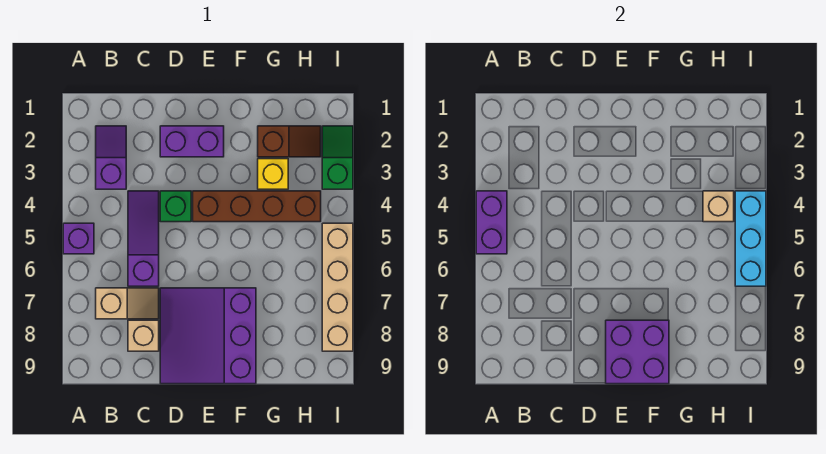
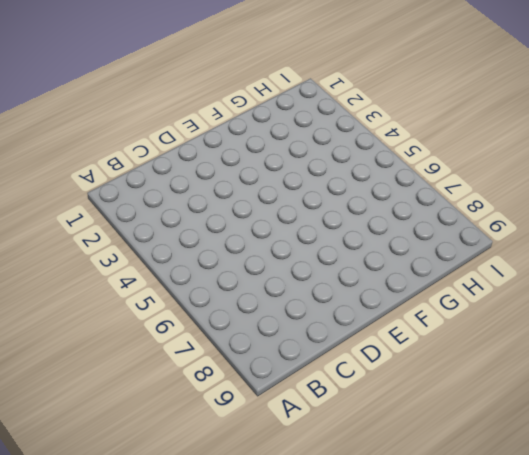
none -> purple 1x1 brick [63,223,94,254]
none -> purple 1x2 slope [96,126,126,189]
none -> tan 1x2 slope [96,288,159,319]

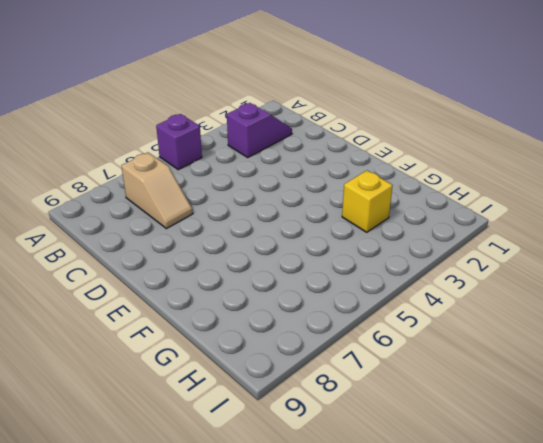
none -> purple 1x3 slope [128,191,159,286]
none -> tan 1x1 brick [128,320,159,351]
none -> purple 1x2 brick [160,126,224,157]

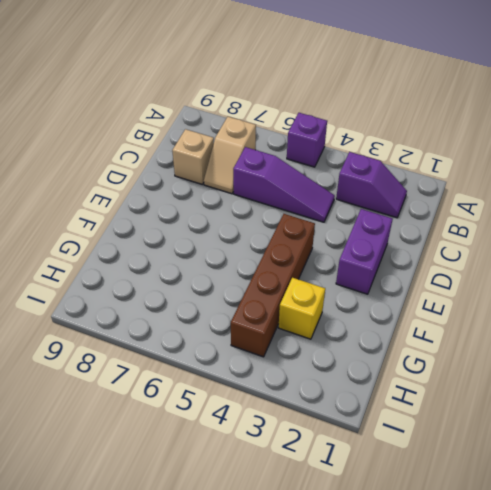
none -> green 1x1 brick [160,191,191,222]
none -> purple 3x3 slope [160,288,256,384]
none -> brown 1x2 slope [258,126,321,157]

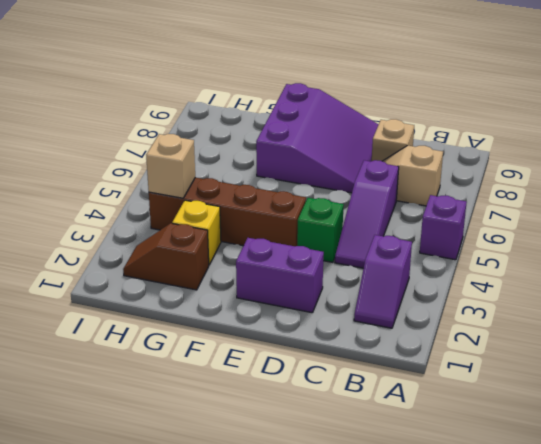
none -> green 1x2 slope [322,126,353,189]
none -> tan 1x4 brick [322,223,353,351]
none -> purple 1x2 brick [476,191,507,254]

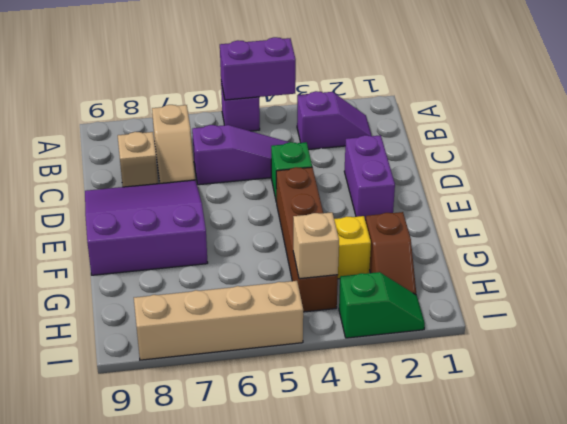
none -> purple 2x2 brick [606,320,669,384]
none -> cyan 1x3 brick [735,191,766,286]

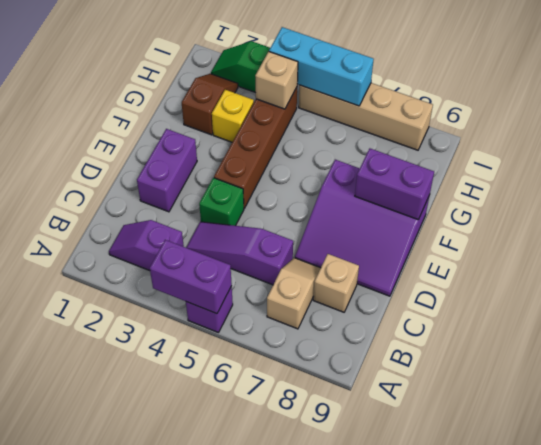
purple 1x2 brick [355,149,434,220] -> purple 2x2 brick [606,320,669,384]

